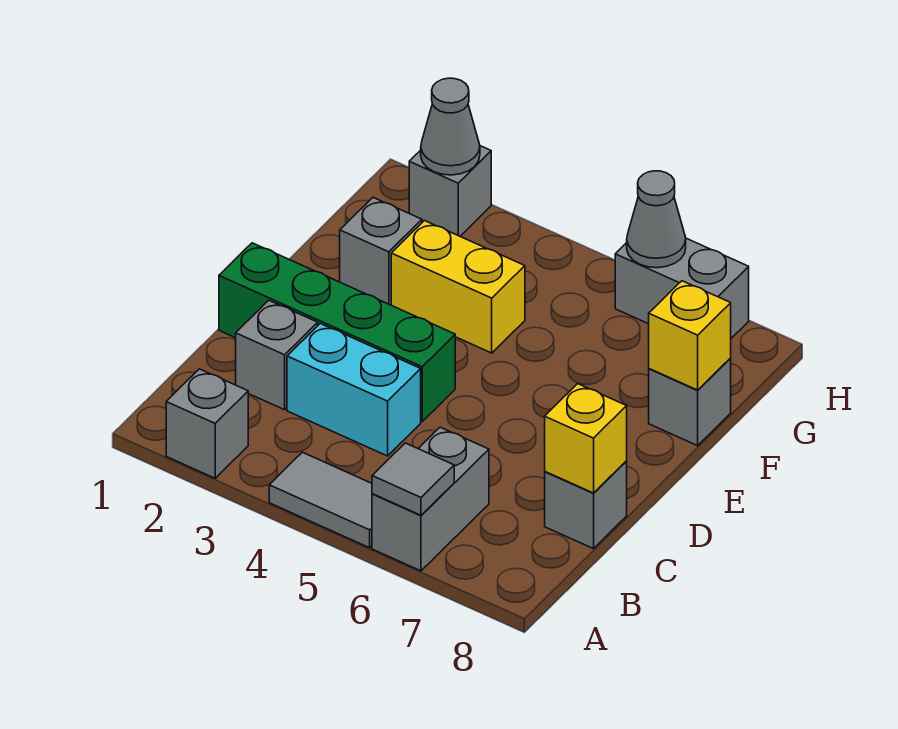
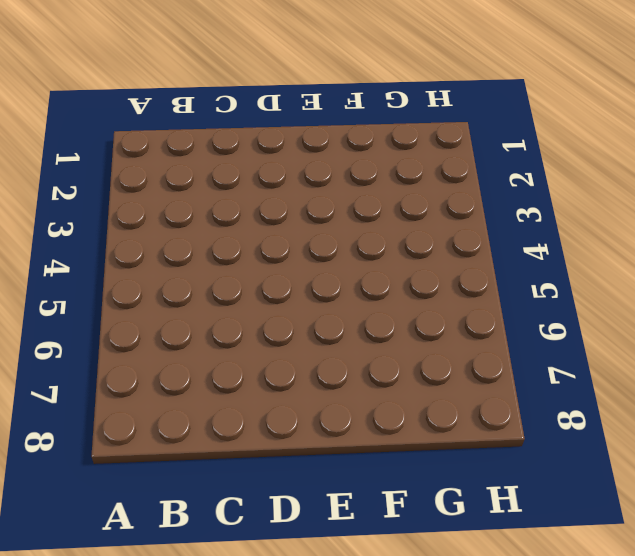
none -> grey 1x1 brick [166,369,248,478]
none -> grey 1x2 tile [269,452,372,548]
none -> grey 1x2 brick [372,427,489,571]

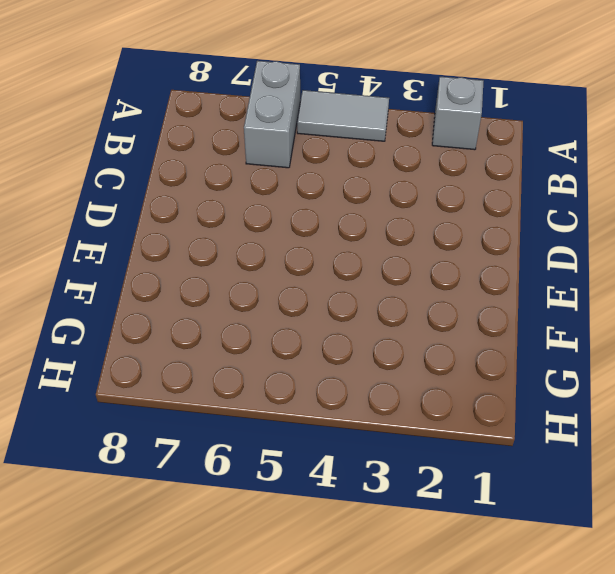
none -> grey 1x1 brick [236,300,318,410]
none -> cyan 1x2 brick [287,323,421,456]
none -> grey 1x1 brick [545,461,627,549]

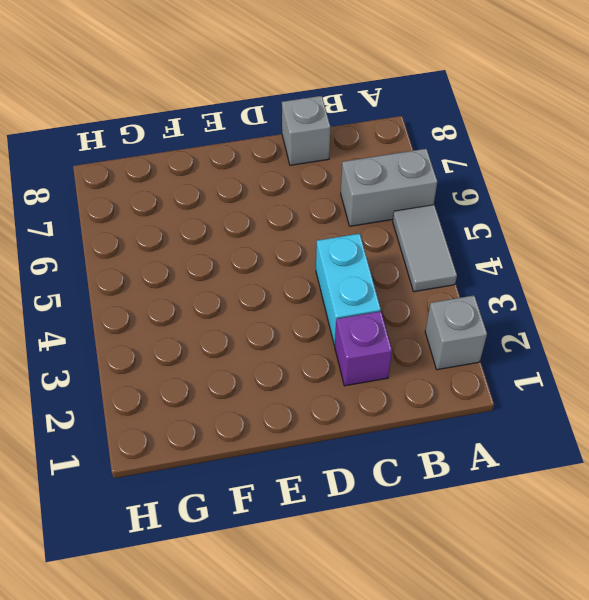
purple 1x1 brick [335,311,392,386] -> grey 1x1 brick [236,300,318,410]
none -> green 1x4 brick [219,243,455,421]
none -> grey 1x1 brick [340,198,422,305]
none -> yellow 1x2 brick [391,221,525,353]

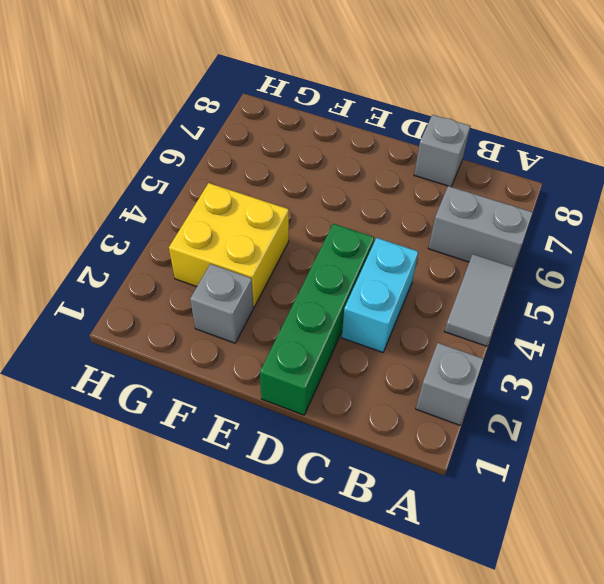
yellow 2x2 brick [169,183,289,307] -> yellow 1x2 brick [391,221,525,353]
none -> grey 1x1 brick [236,300,318,410]
none -> grey 1x1 brick [649,358,731,446]
none -> grey 1x1 brick [409,146,491,236]

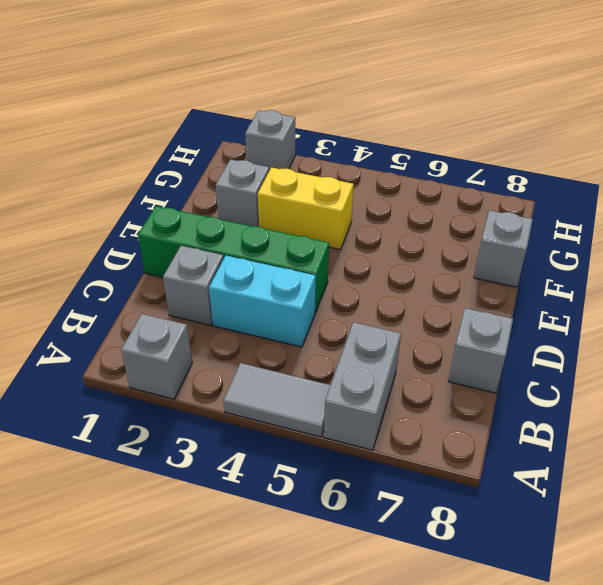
none -> grey 1x2 brick [615,238,749,338]
none -> grey 1x1 tile [372,443,454,515]
none -> yellow 1x1 brick [545,384,627,493]

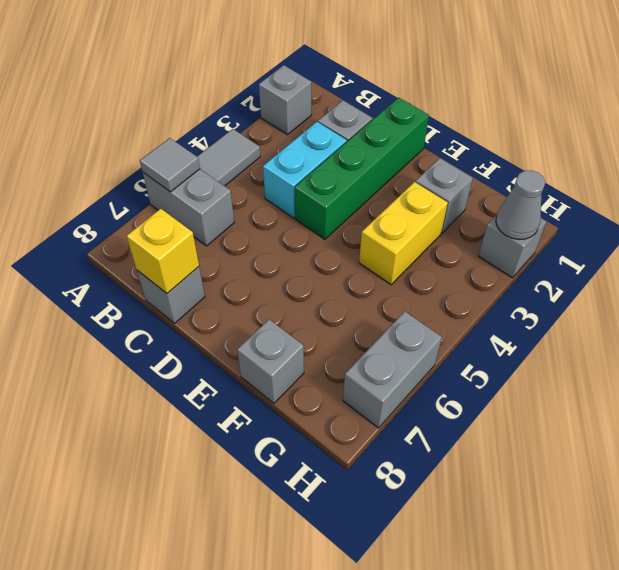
none -> yellow 1x1 brick [649,281,731,390]
none -> grey 1x1 cone [627,171,686,268]

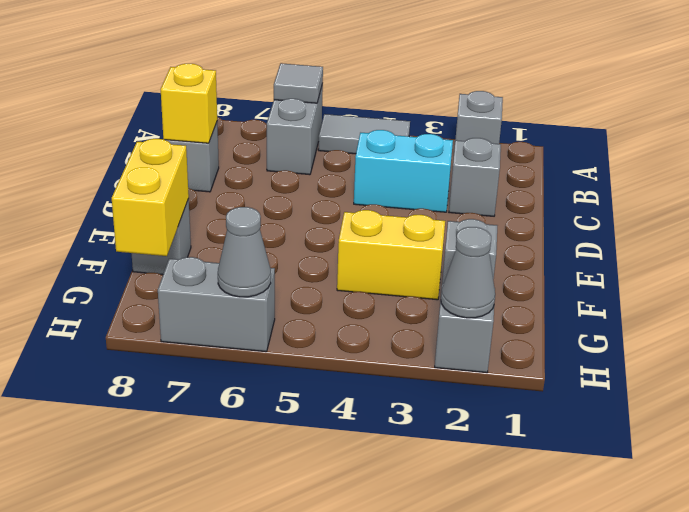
yellow 1x2 brick [112,139,189,256] -> yellow 1x1 brick [649,281,731,390]
none -> green 1x4 brick [219,243,455,421]

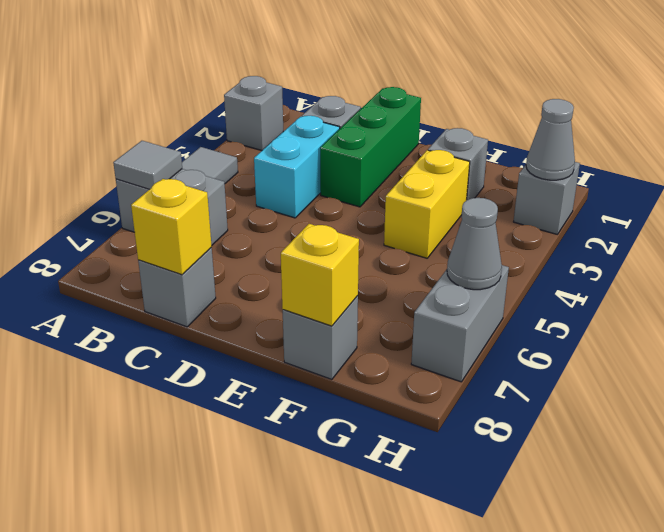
green 1x3 brick [320,87,421,207] -> green 1x4 brick [219,243,455,421]

